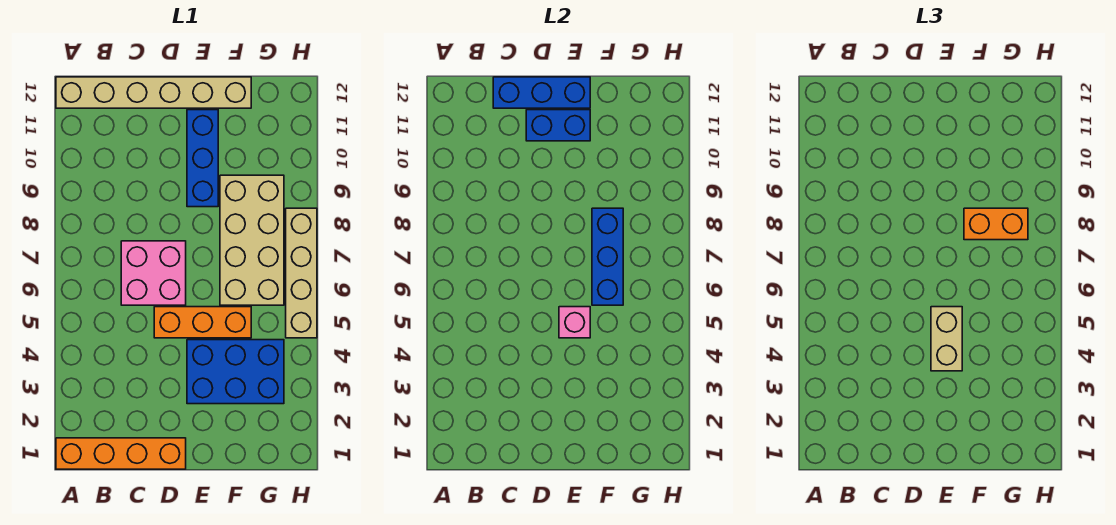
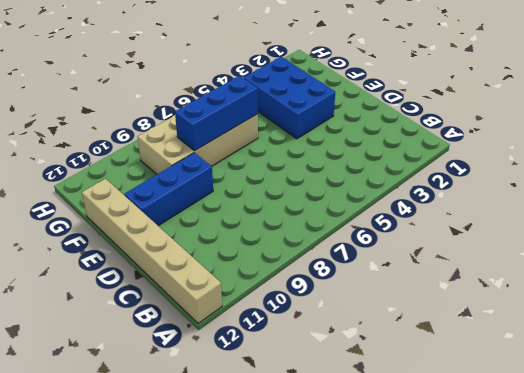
none -> orange 1x4 brick [56,438,186,469]
none -> pink 2x2 brick [121,241,186,305]
none -> orange 1x3 brick [154,307,251,338]

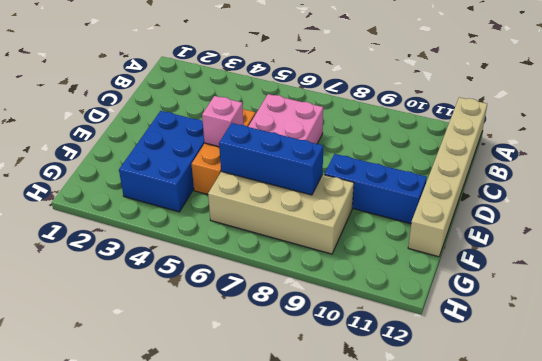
none -> orange 1x4 brick [56,438,186,469]
none -> tan 1x4 brick [286,208,317,338]
none -> blue 1x3 brick [493,77,590,108]

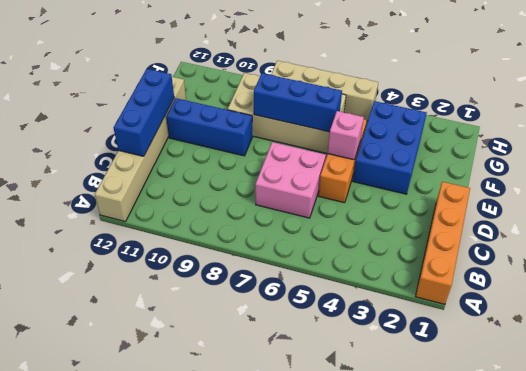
none -> blue 1x2 brick [526,110,590,141]
none -> tan 1x2 brick [931,307,962,371]
none -> orange 1x2 brick [964,208,1028,240]

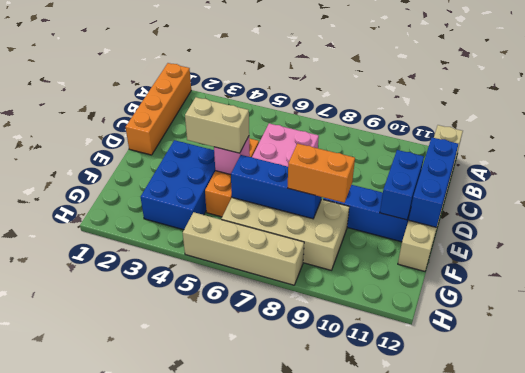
orange 1x2 brick [288,144,355,203] -> orange 1x2 brick turned to [964,208,1028,240]

